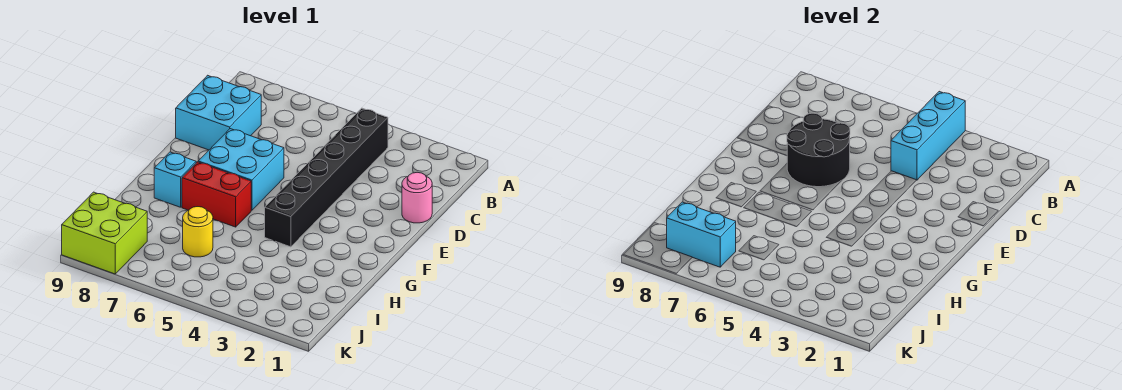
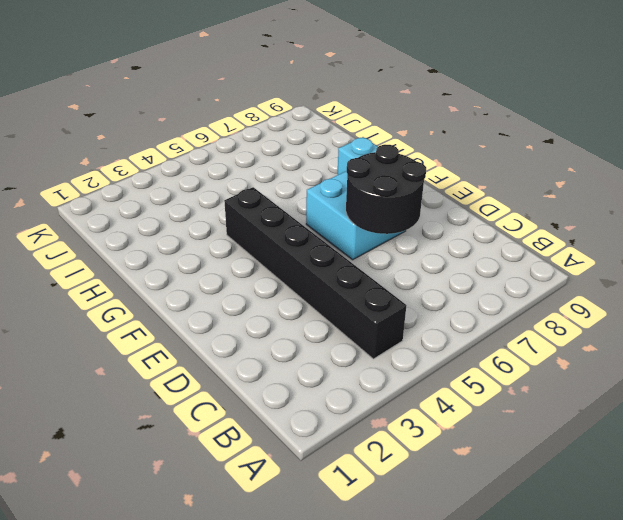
none -> cyan 2x2 brick [176,75,261,150]
none -> pink 1x1 round brick [402,172,432,223]

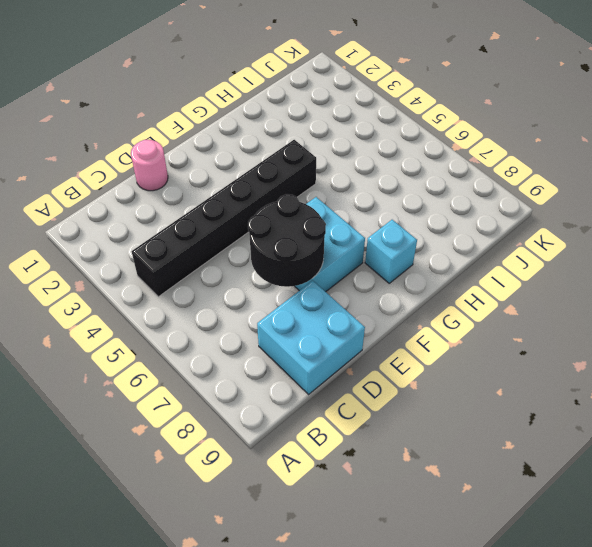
none -> red 1x2 brick [182,162,251,227]
none -> yellow 1x1 round brick [183,207,213,257]

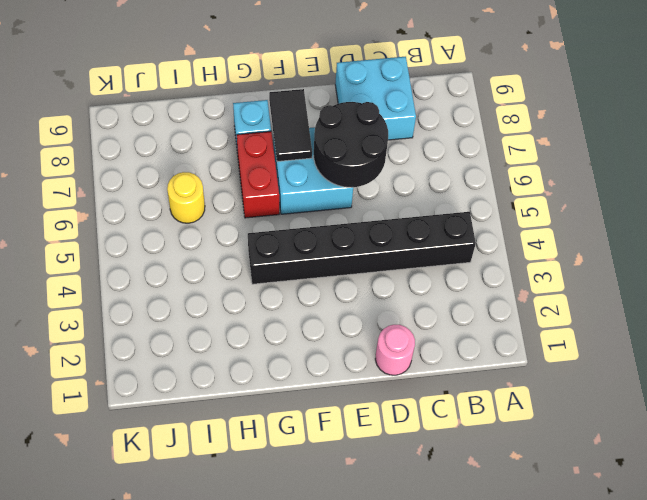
black 1x2 tile [269,89,312,162] -> none
none -> lime 2x2 brick [62,192,147,274]
none -> cyan 1x3 brick [891,92,965,180]

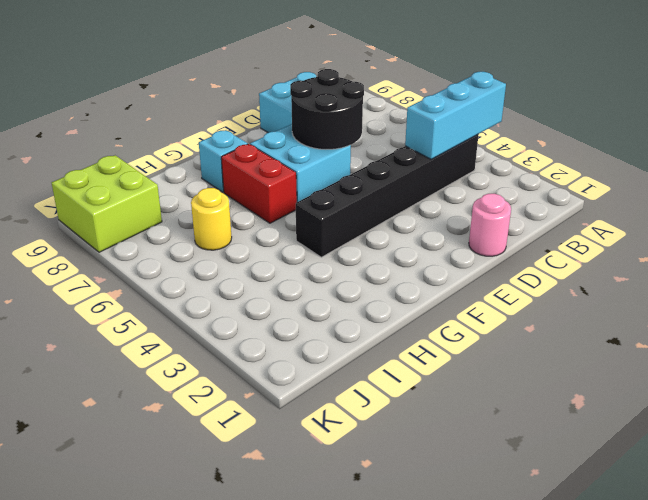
none -> cyan 1x2 brick [667,202,736,267]

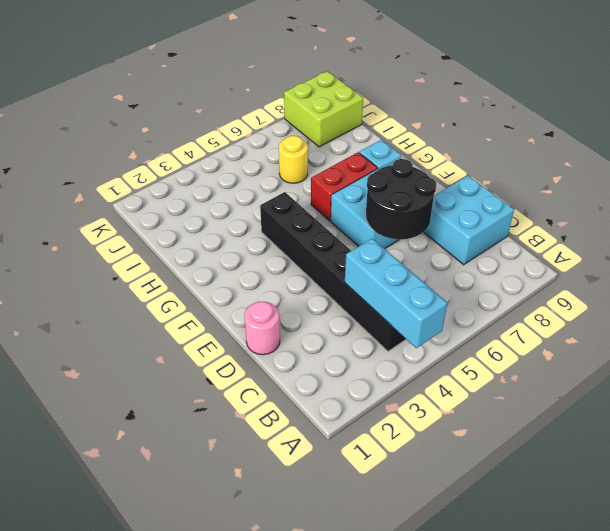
none -> cyan 1x2 brick [667,202,736,267]

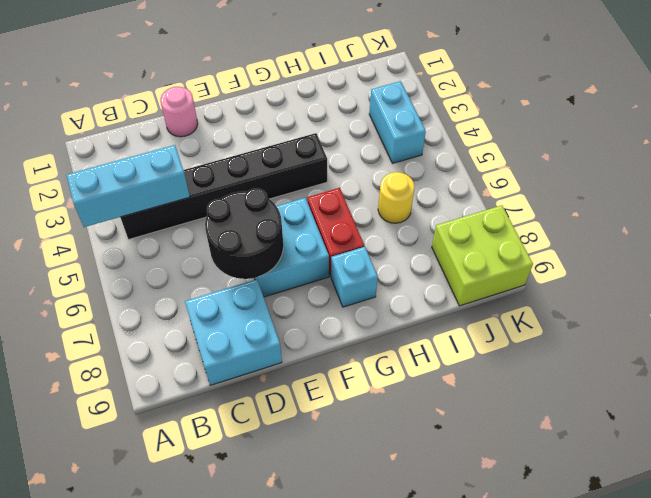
cyan 1x2 brick [369,81,426,163] -> cyan 1x2 brick moved to [667,202,736,267]

